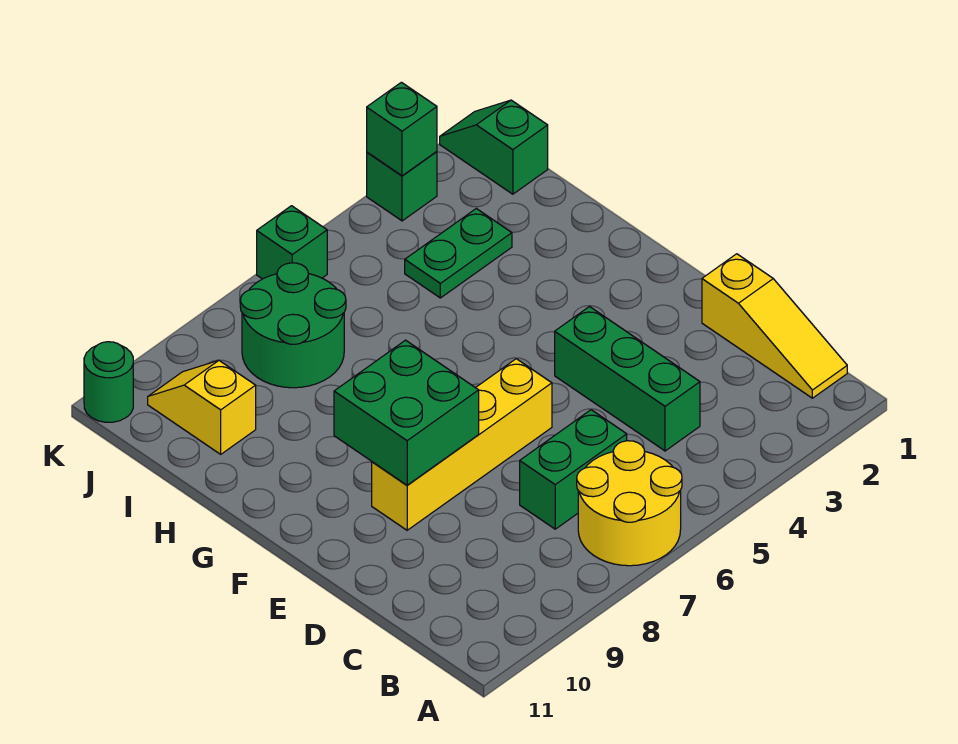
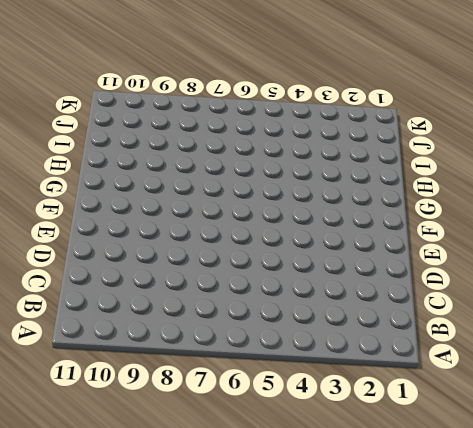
none -> yellow 2x2 round brick [577,441,682,566]
none -> yellow 1x3 slope [702,254,847,398]
none -> green 1x3 brick [555,307,700,451]

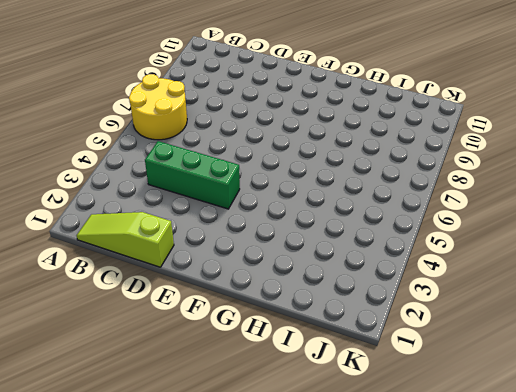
lime 1x3 slope [76,212,174,267] -> yellow 1x3 slope [702,254,847,398]
none -> green 1x2 brick [520,410,627,529]
none -> yellow 1x4 brick [372,359,552,530]
none -> green 1x2 plate [405,209,512,298]

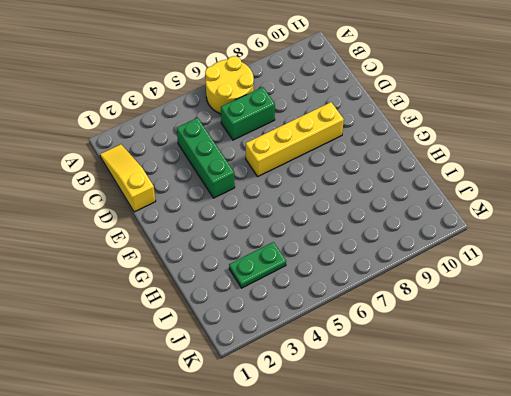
none -> green 2x2 round brick [240,263,346,388]
none -> yellow 1x2 slope [148,360,256,454]
none -> green 1x2 slope [440,100,548,194]

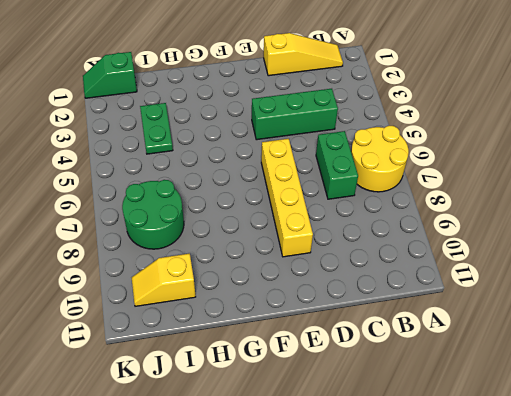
none -> green 1x1 brick [367,152,437,221]
none -> green 1x1 brick [257,206,327,279]
none -> green 1x1 round brick [84,342,133,422]

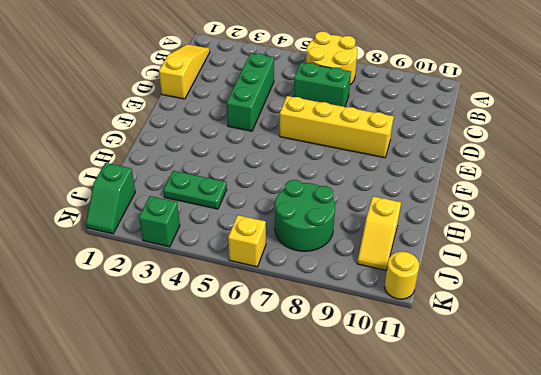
yellow 1x1 brick [228,215,266,267] -> green 1x1 brick [257,206,327,279]
yellow 1x1 round brick [385,252,419,299] -> green 1x1 round brick [84,342,133,422]
none -> green 2x2 brick [334,340,479,485]
none -> green 1x1 brick [367,82,437,176]

